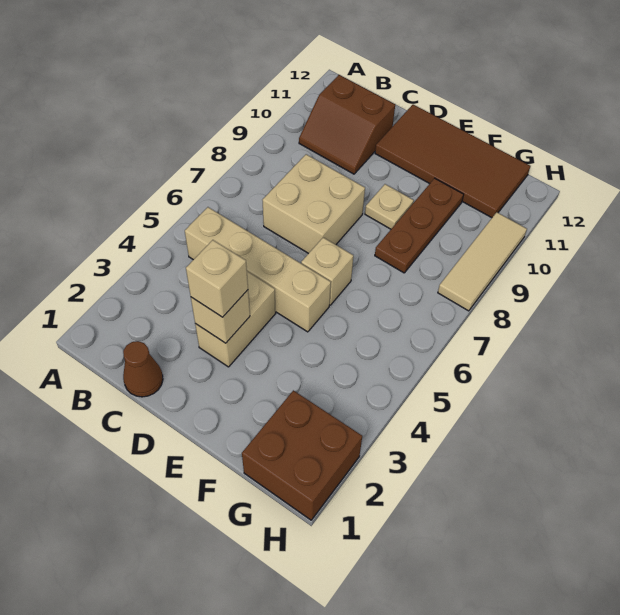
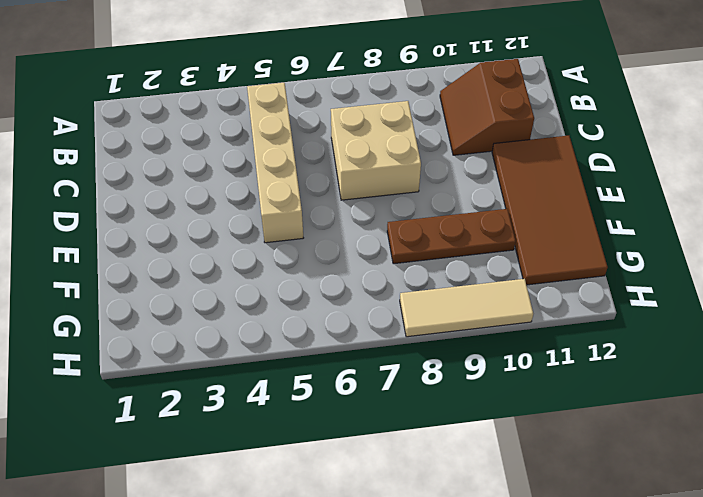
none -> brown 1x1 cone [123,341,163,397]
none -> tan 1x2 brick [195,272,276,367]
none -> tan 1x1 brick [301,238,353,305]

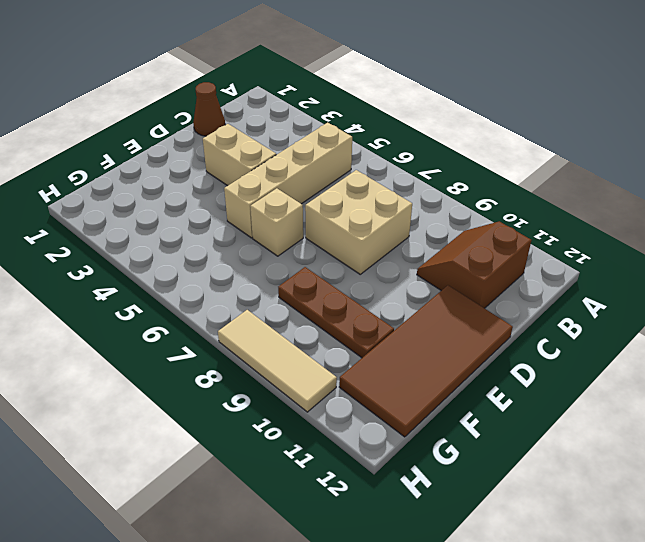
none -> tan 1x1 plate [365,184,414,229]
none -> brown 2x2 brick [242,390,362,520]
none -> tan 1x1 brick [191,290,250,343]

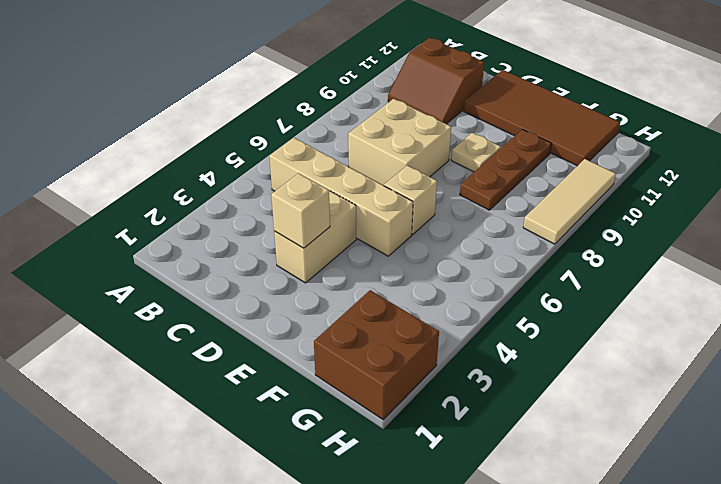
none -> brown 1x1 cone [123,341,163,397]
none -> tan 1x1 brick [186,240,248,317]

